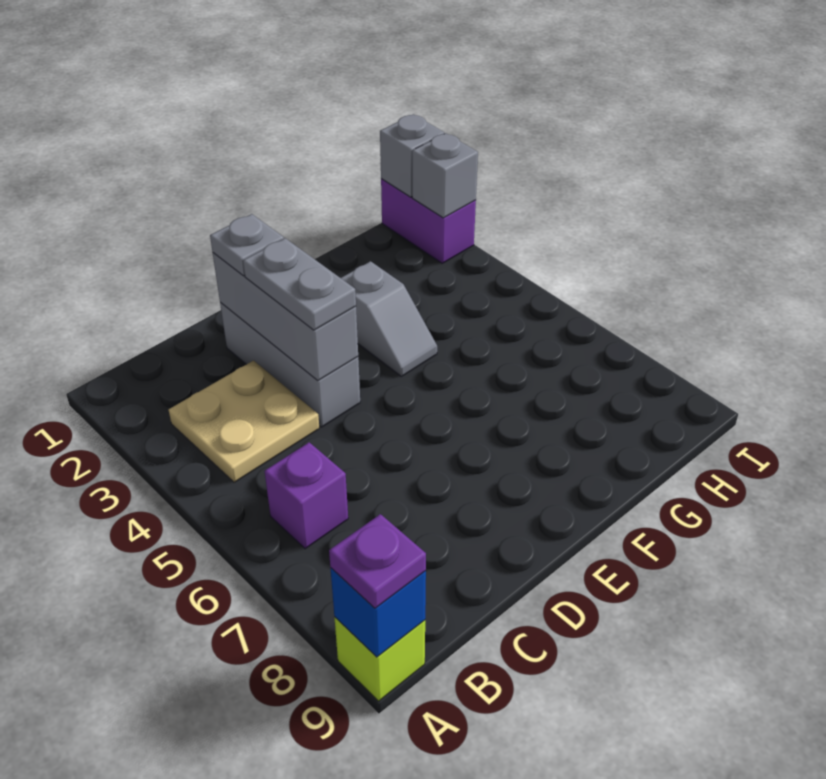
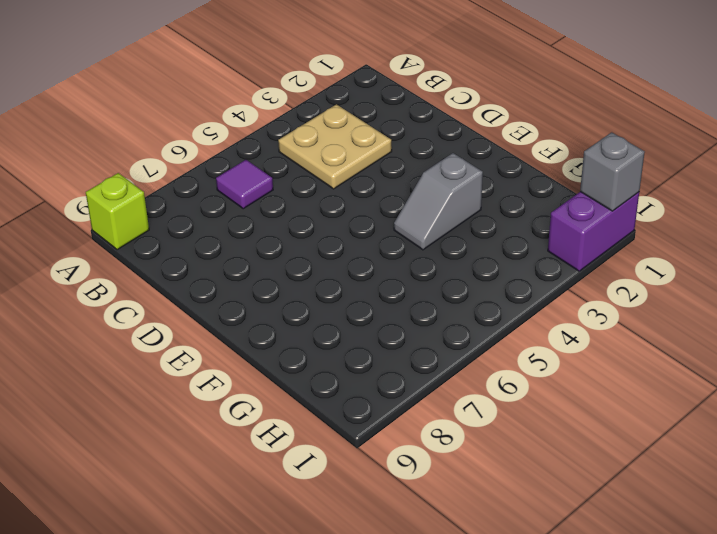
purple 1x1 tile [216,160,273,209] -> purple 1x1 brick [265,442,348,549]
none -> grey 1x3 brick [220,303,360,427]
none -> blue 1x1 brick [330,568,426,657]
none -> grey 1x3 brick [213,253,358,381]

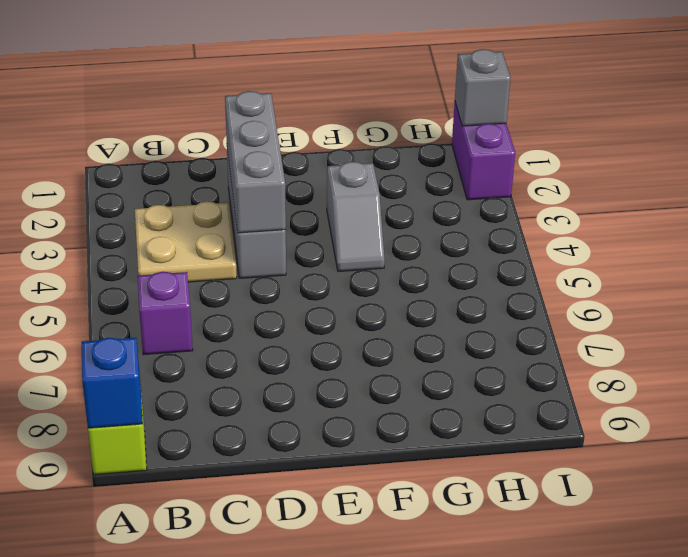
none -> grey 1x1 brick [412,133,478,218]
none -> purple 1x1 plate [329,514,426,608]
none -> grey 1x1 plate [210,214,284,276]

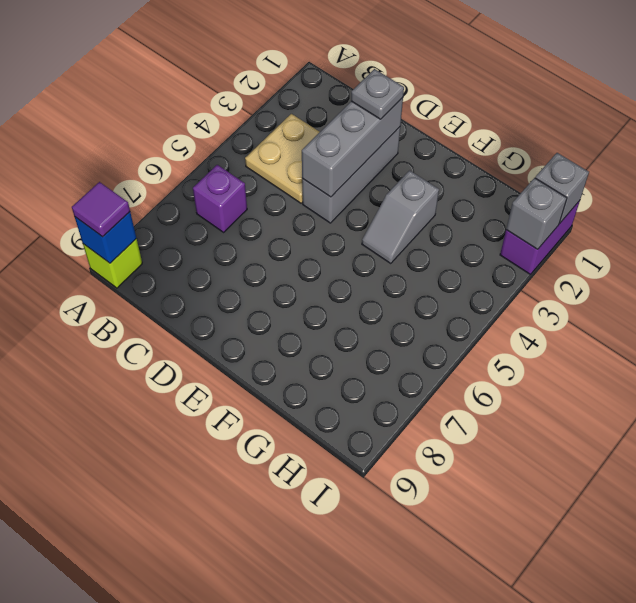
purple 1x1 tile [72,182,130,237] -> purple 1x1 plate [329,514,426,608]
none -> grey 1x2 plate [243,238,356,330]

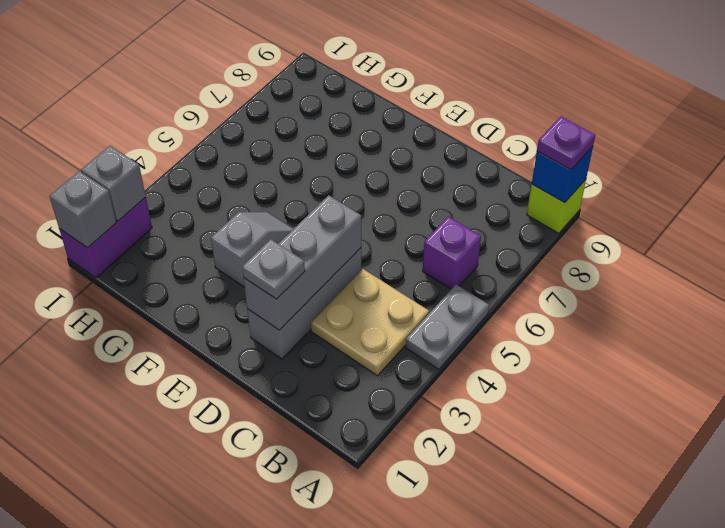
grey 1x2 plate [406,284,489,369] -> grey 1x2 plate moved to [243,238,356,330]

